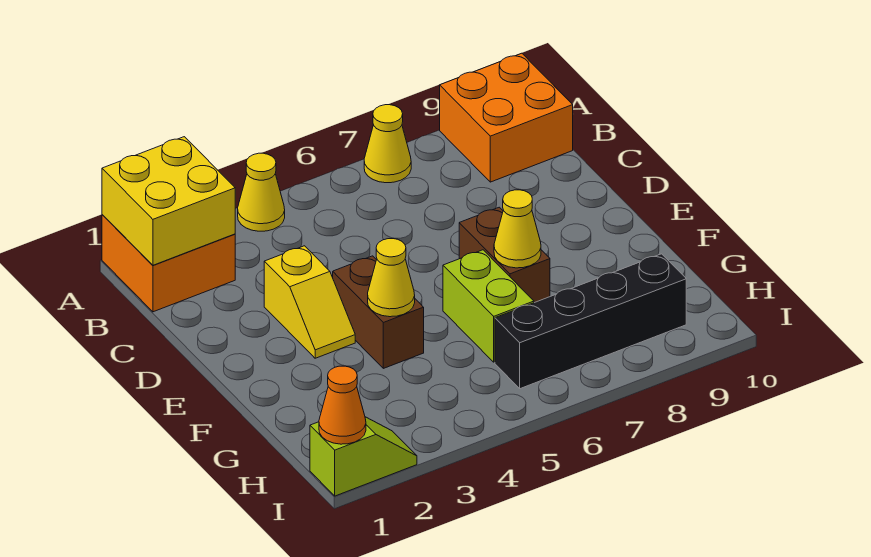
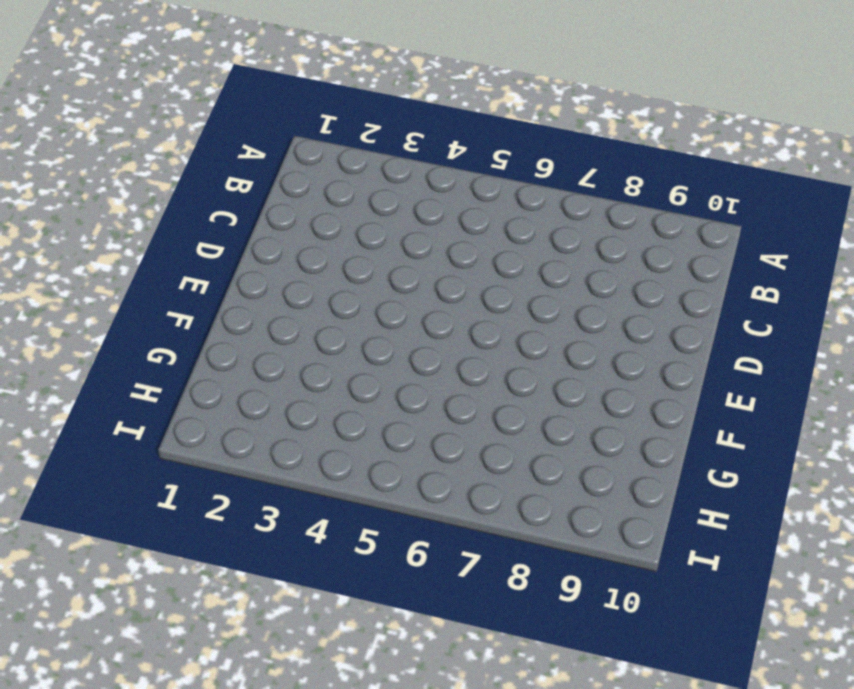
none -> orange 2x2 brick [102,215,235,312]
none -> yellow 1x1 cone [238,153,285,231]
none -> yellow 1x1 cone [364,105,411,183]

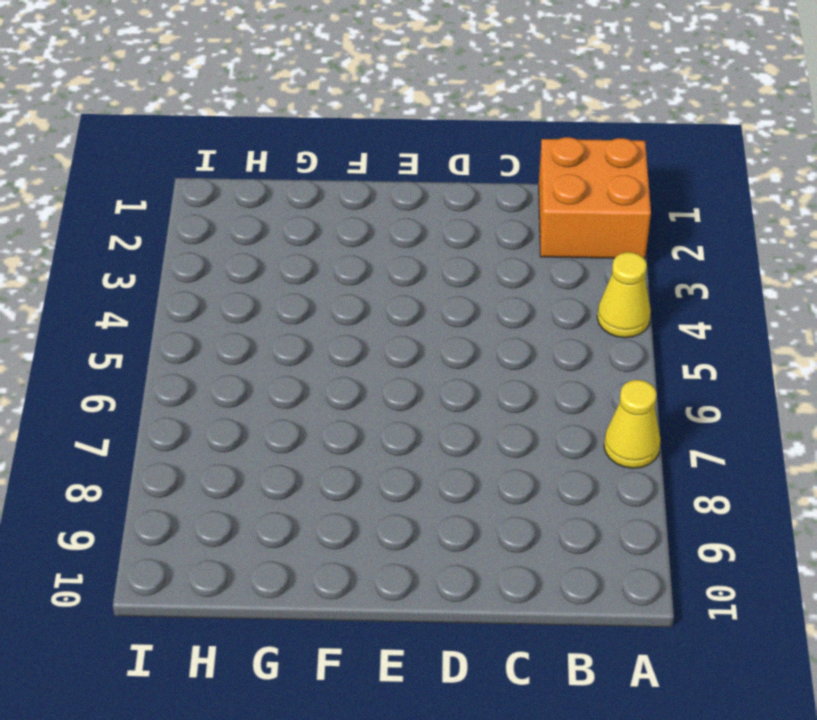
none -> orange 2x2 brick [440,53,573,182]
none -> yellow 1x2 slope [264,246,355,358]
none -> brown 1x2 brick [333,256,424,368]

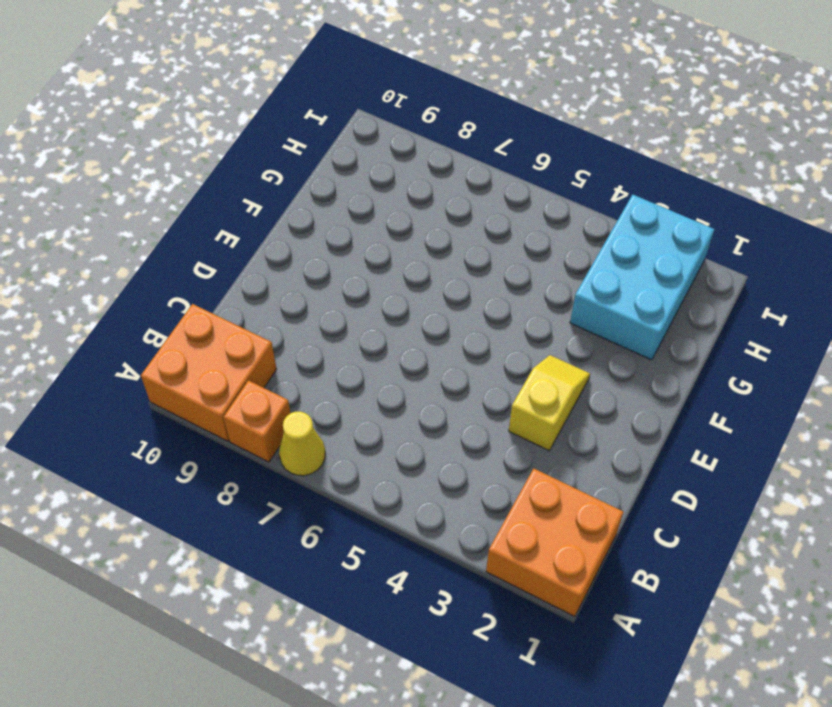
orange 1x1 brick [224,381,290,462] -> none
cyan 2x3 brick [570,195,715,360] -> lime 1x2 slope [310,417,417,496]
none -> yellow 1x1 cone [238,153,285,231]
none -> brown 1x2 brick [333,256,424,368]
none -> brown 1x2 brick [459,207,550,303]

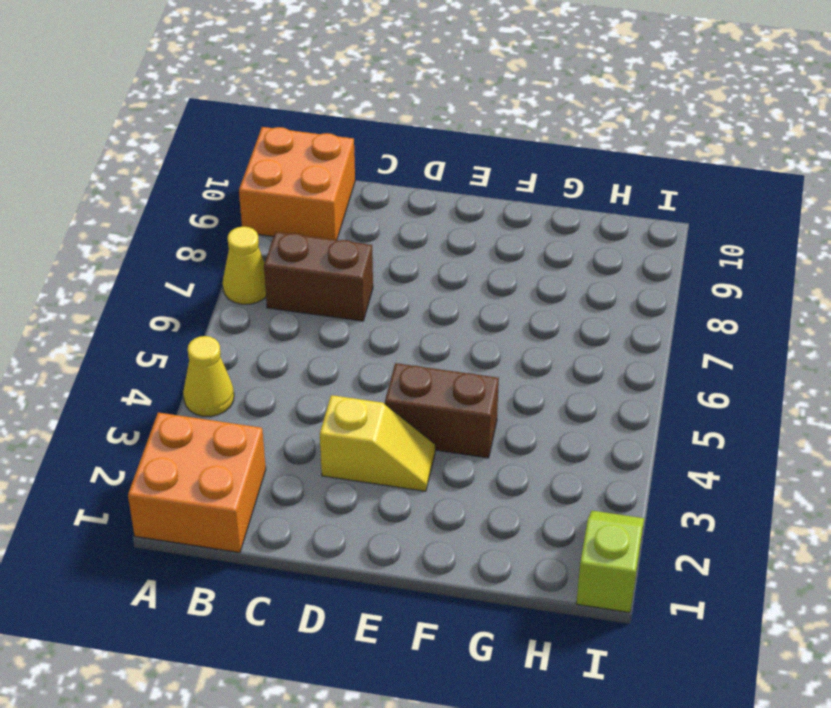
brown 1x2 brick [264,232,373,321] -> brown 1x2 brick moved to [459,207,550,303]
none -> lime 1x2 brick [443,250,534,362]
none -> black 1x4 brick [495,254,686,389]
none -> yellow 2x2 brick [102,137,235,265]

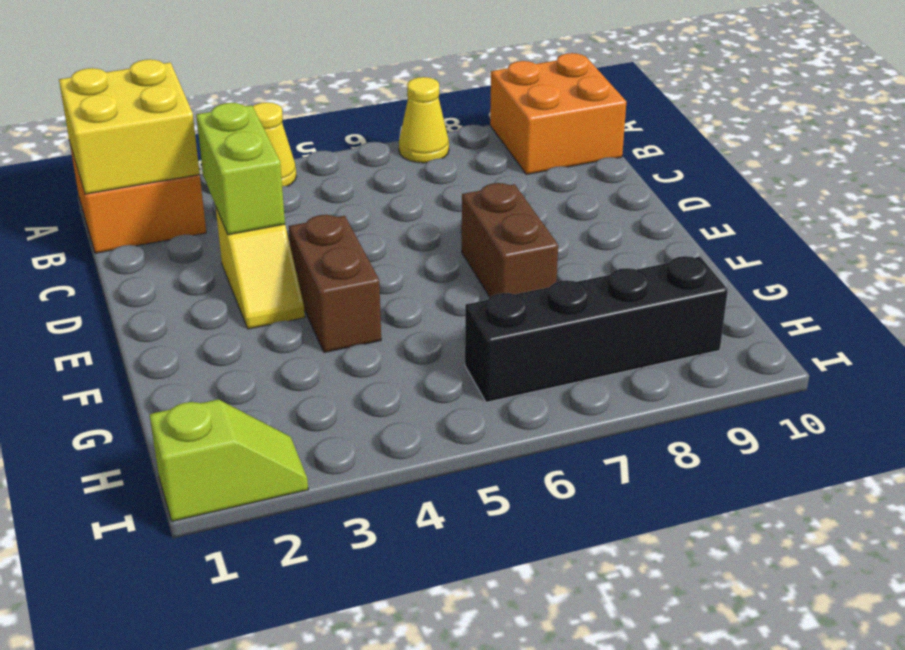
lime 1x2 brick [196,103,285,235] -> lime 1x2 brick moved to [443,250,534,362]
none -> yellow 1x1 cone [368,239,415,317]
none -> yellow 1x1 cone [494,190,541,268]
none -> orange 1x1 cone [319,366,366,444]

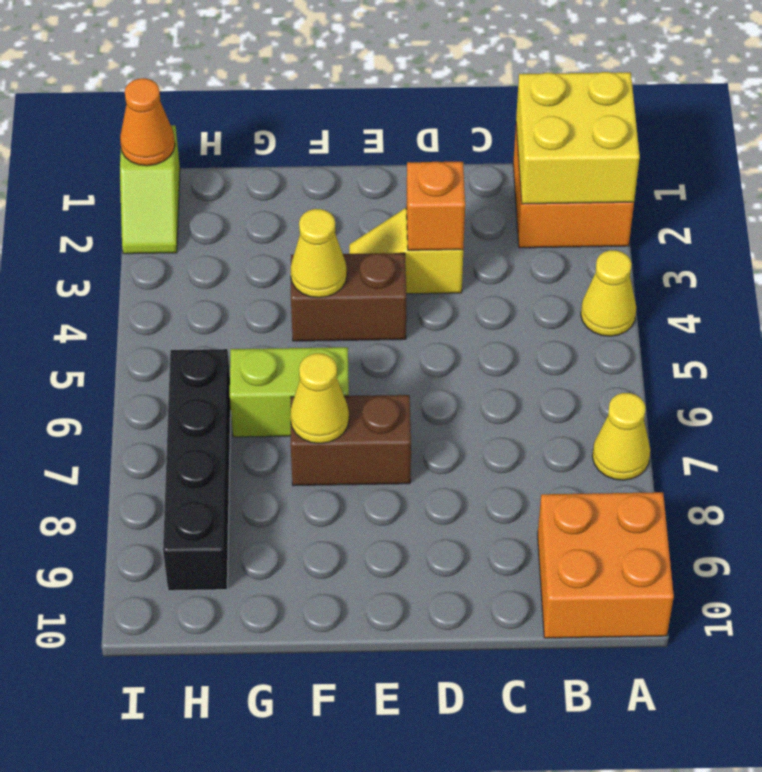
orange 1x1 brick [406,162,465,250] -> none

